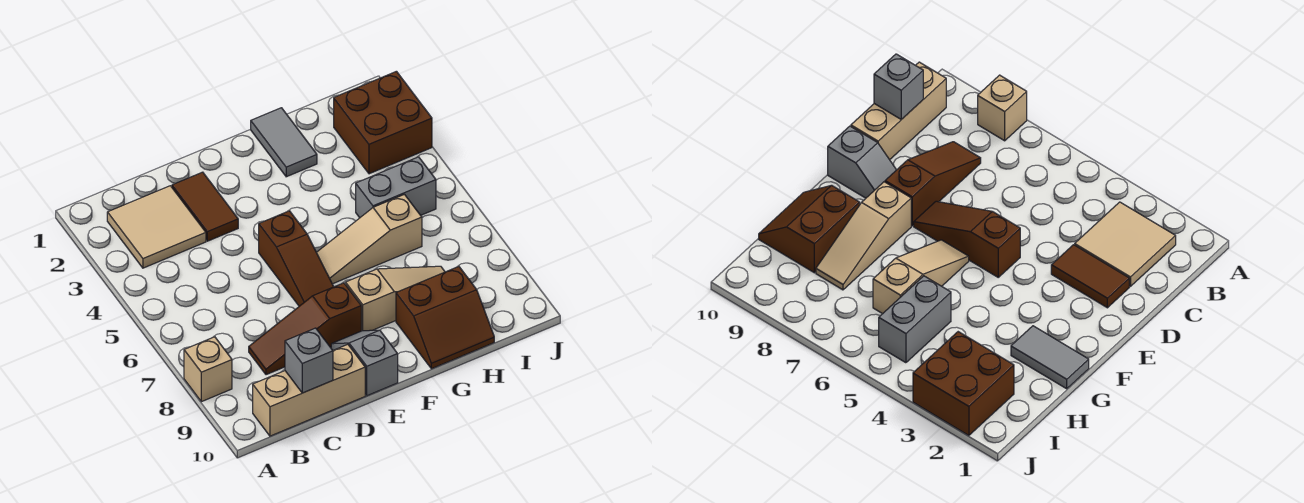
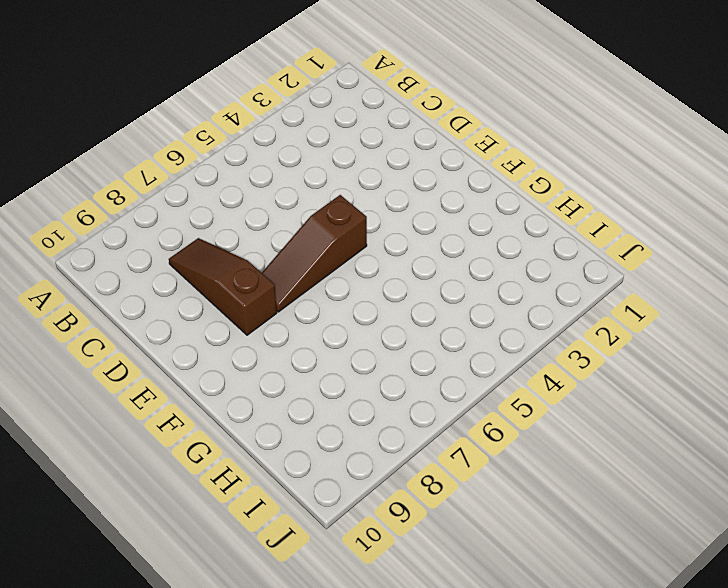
none -> tan 1x1 brick [184,337,232,402]
none -> tan 2x2 tile [107,186,206,268]
none -> tan 1x3 brick [253,344,365,436]

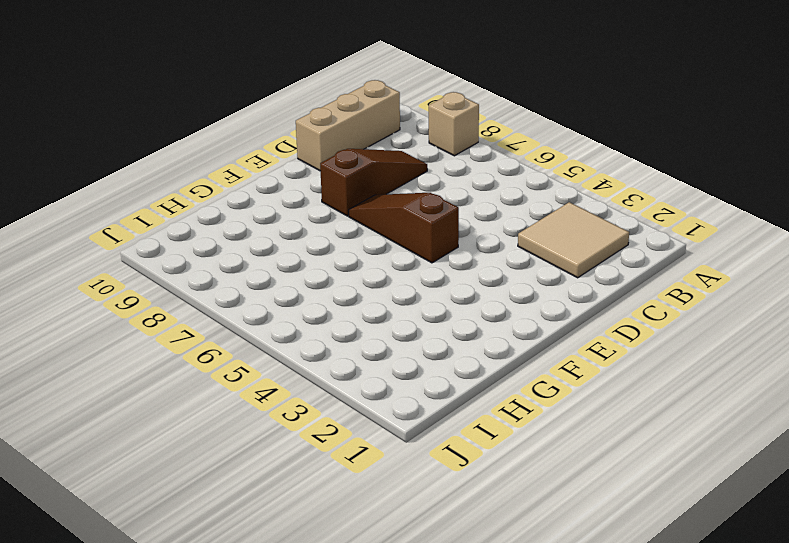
none -> brown 1x2 tile [172,172,238,241]
none -> grey 1x2 slope [331,330,398,396]
none -> tan 1x3 slope [316,194,422,284]

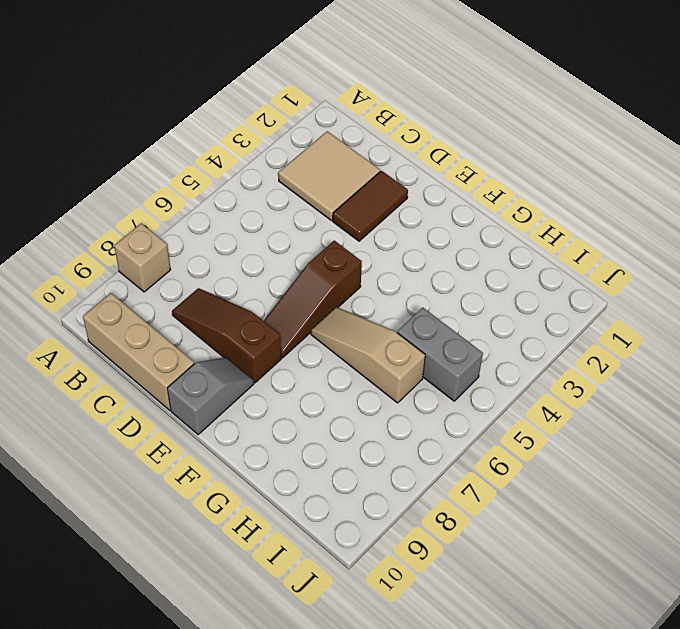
none -> tan 1x3 slope [346,266,445,331]
none -> grey 1x2 tile [251,108,317,177]
none -> brown 2x2 slope [396,266,494,369]

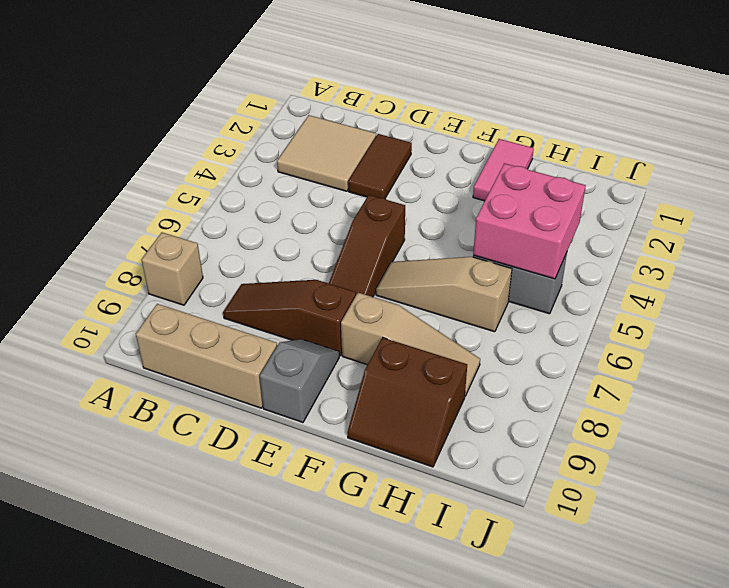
pink 1x2 tile [473,139,534,201] -> grey 1x2 tile [251,108,317,177]
pink 2x2 brick [473,163,586,279] -> none
none -> brown 2x2 brick [334,71,432,174]
none -> grey 1x1 brick [285,328,333,393]

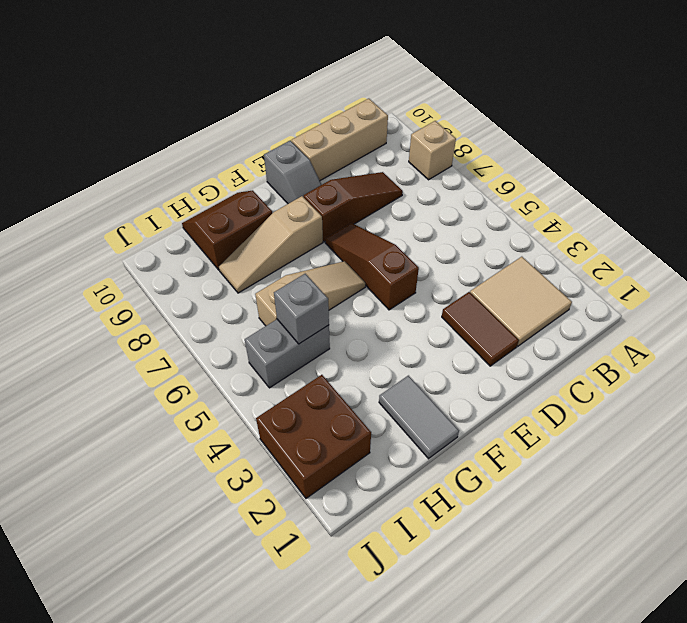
grey 1x1 brick [274,274,329,344] -> grey 1x1 brick moved to [285,328,333,393]

